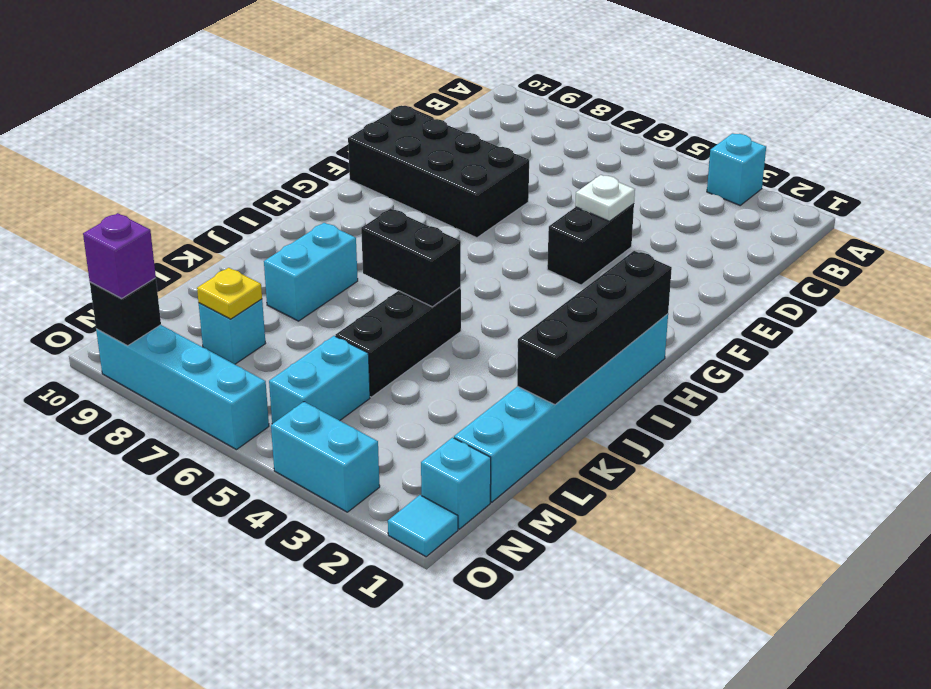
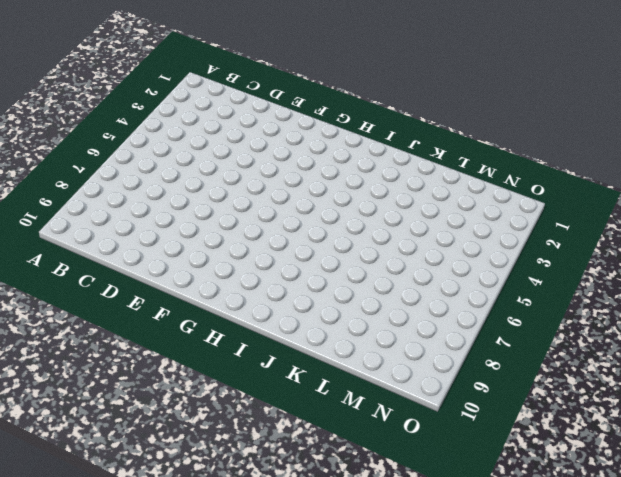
none -> cyan 1x1 brick [707,133,766,205]
none -> black 1x2 brick [547,204,634,285]
none -> black 2x4 brick [348,106,529,238]

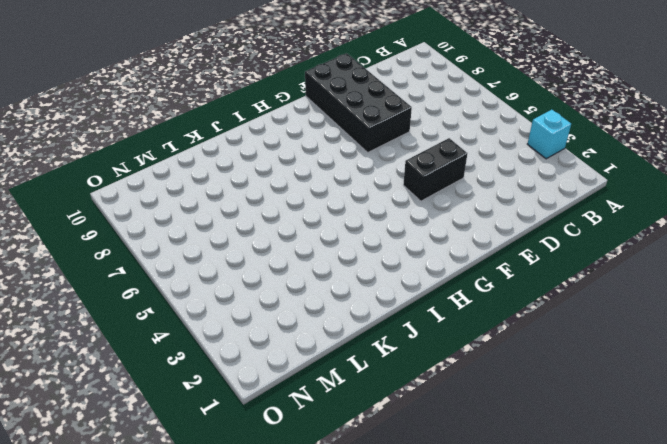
none -> cyan 1x6 brick [454,314,668,502]
none -> black 1x3 brick [336,287,461,397]
none -> cyan 1x2 brick [264,223,358,321]

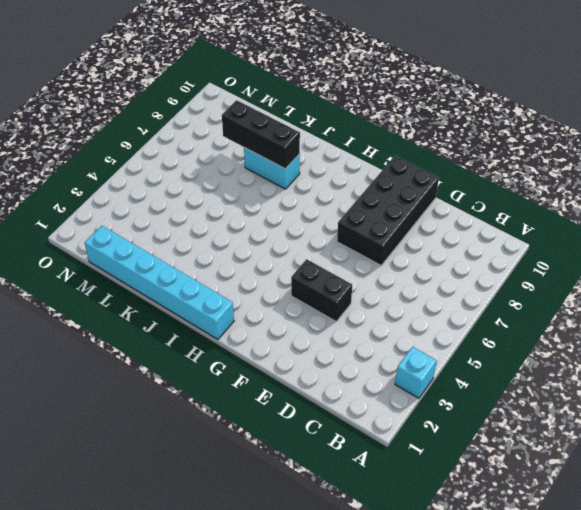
black 1x3 brick [222,100,300,169] -> black 1x3 brick moved to [336,287,461,397]
none -> cyan 1x2 brick [269,336,370,424]
none -> cyan 1x1 brick [199,299,266,364]
none -> cyan 1x1 brick [421,438,491,529]

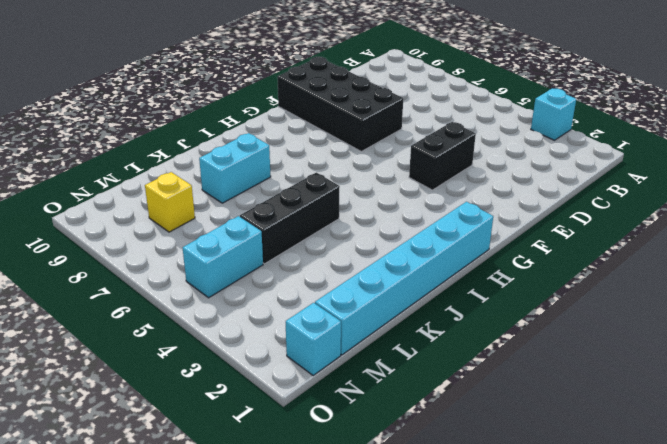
yellow 1x1 brick [145,172,195,232] -> cyan 1x1 brick [199,299,266,364]
none -> cyan 1x1 tile [388,495,458,557]
none -> cyan 1x2 brick [271,402,380,512]
none -> cyan 1x4 brick [96,325,269,450]

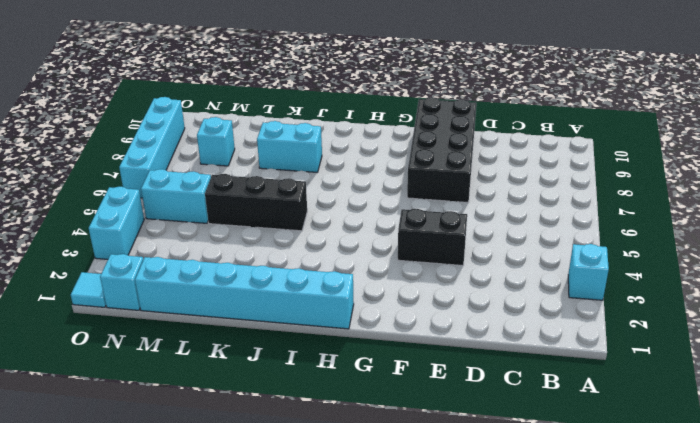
none -> white 1x1 plate [575,175,635,221]
none -> black 1x4 brick [517,251,672,405]
none -> black 1x2 brick [361,209,461,307]

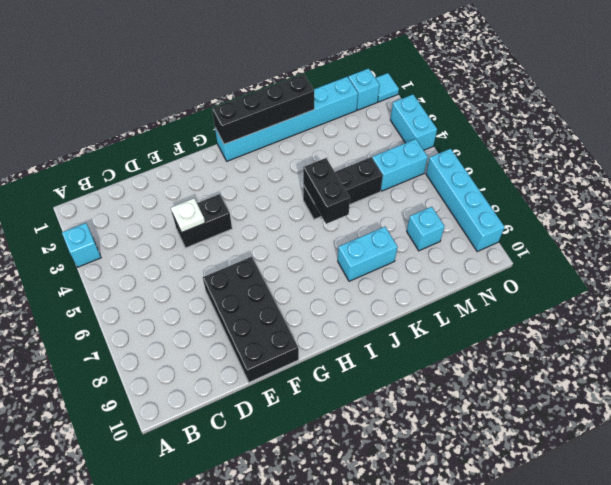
none -> yellow 1x1 plate [197,268,262,319]
none -> black 1x1 brick [90,278,161,346]
none -> purple 1x1 brick [83,213,156,298]

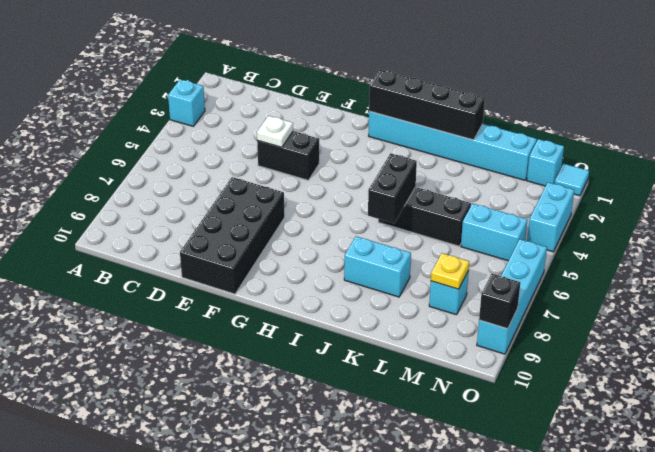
none -> purple 1x1 brick [83,213,156,298]

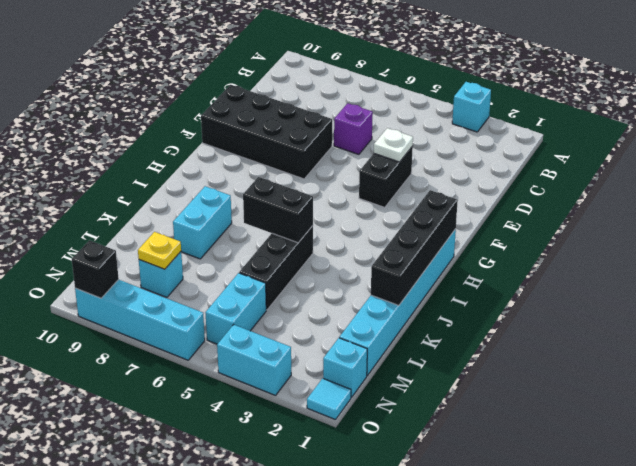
purple 1x1 brick [334,103,373,154] -> purple 1x1 brick moved to [83,213,156,298]

